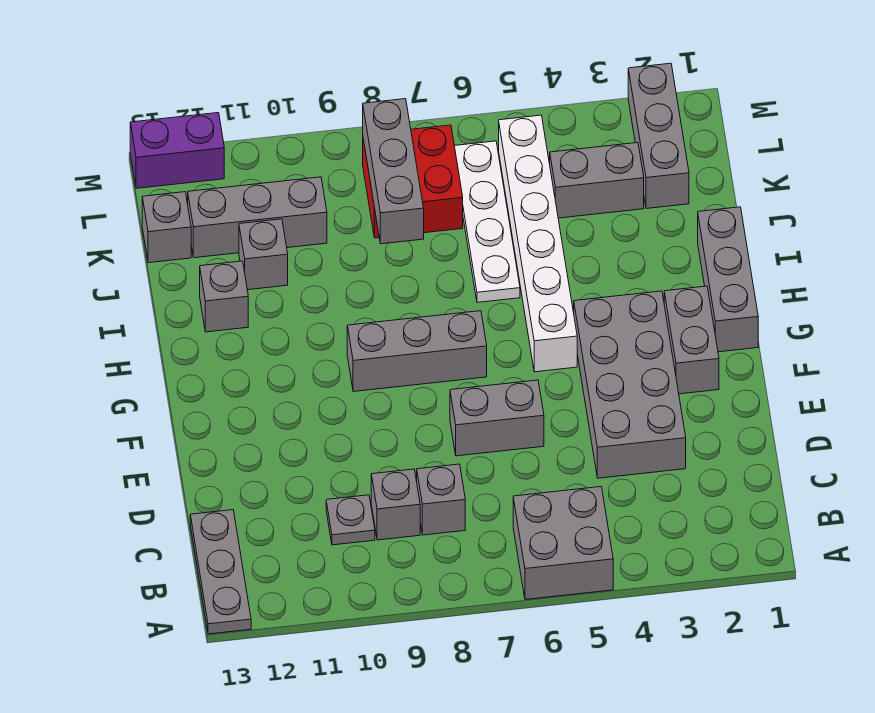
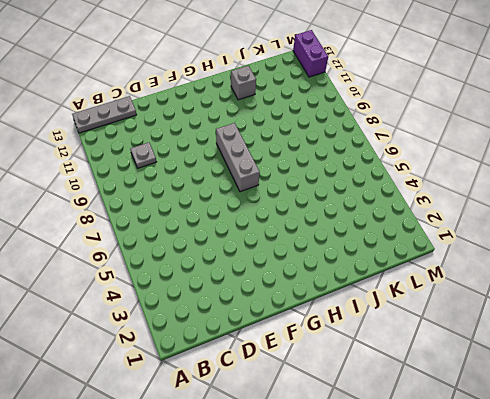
none -> grey 2x2 brick [513,487,613,600]
none -> grey 1x1 brick [417,464,465,535]
none -> grey 1x1 brick [371,469,420,540]

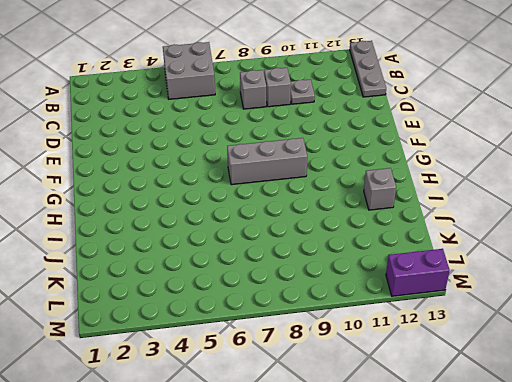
none -> grey 2x4 brick [574,291,686,478]
none -> grey 1x2 brick [450,380,544,456]
none -> grey 1x2 brick [664,286,719,394]

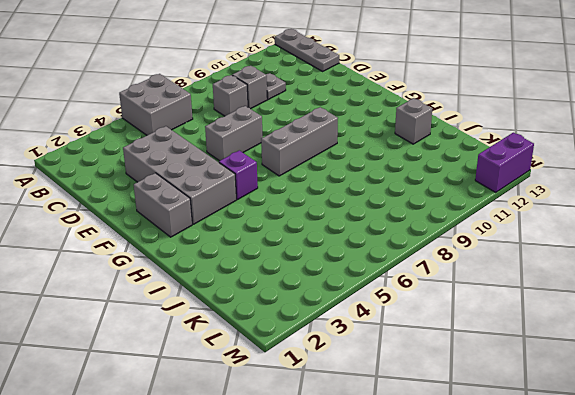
purple 1x1 brick [219,150,258,199] -> white 1x6 brick [499,115,577,372]
none -> grey 1x3 brick [698,207,758,352]
none -> white 1x4 plate [455,141,520,302]
none -> grey 1x1 brick [239,219,288,290]

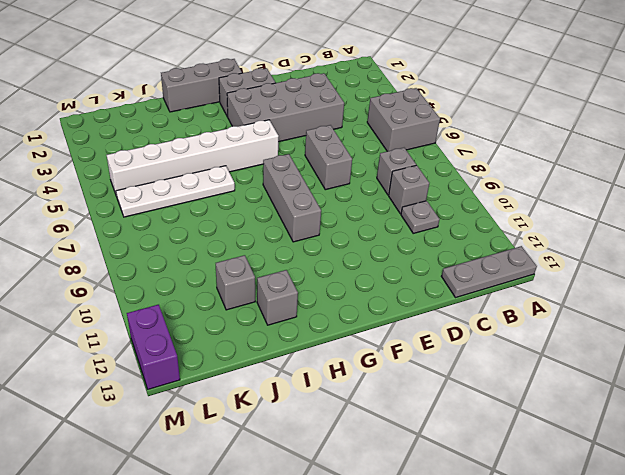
none -> grey 1x3 brick [628,63,689,209]
none -> grey 1x2 brick [550,143,644,218]
none -> red 2x2 brick [363,125,463,238]

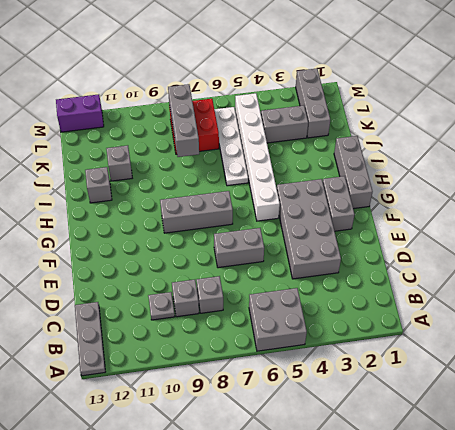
none -> grey 1x3 brick [188,177,327,258]
none -> grey 1x1 brick [142,192,191,263]

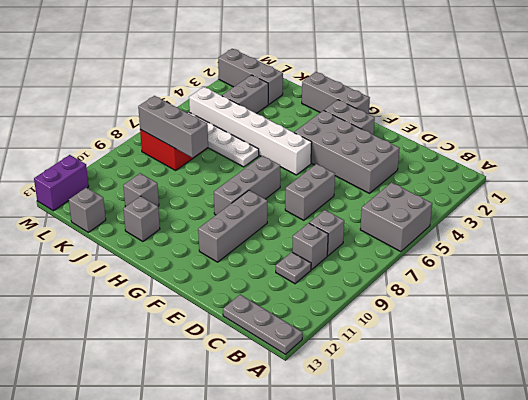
grey 1x3 brick [198,190,267,262] -> grey 1x3 brick moved to [188,177,327,258]

